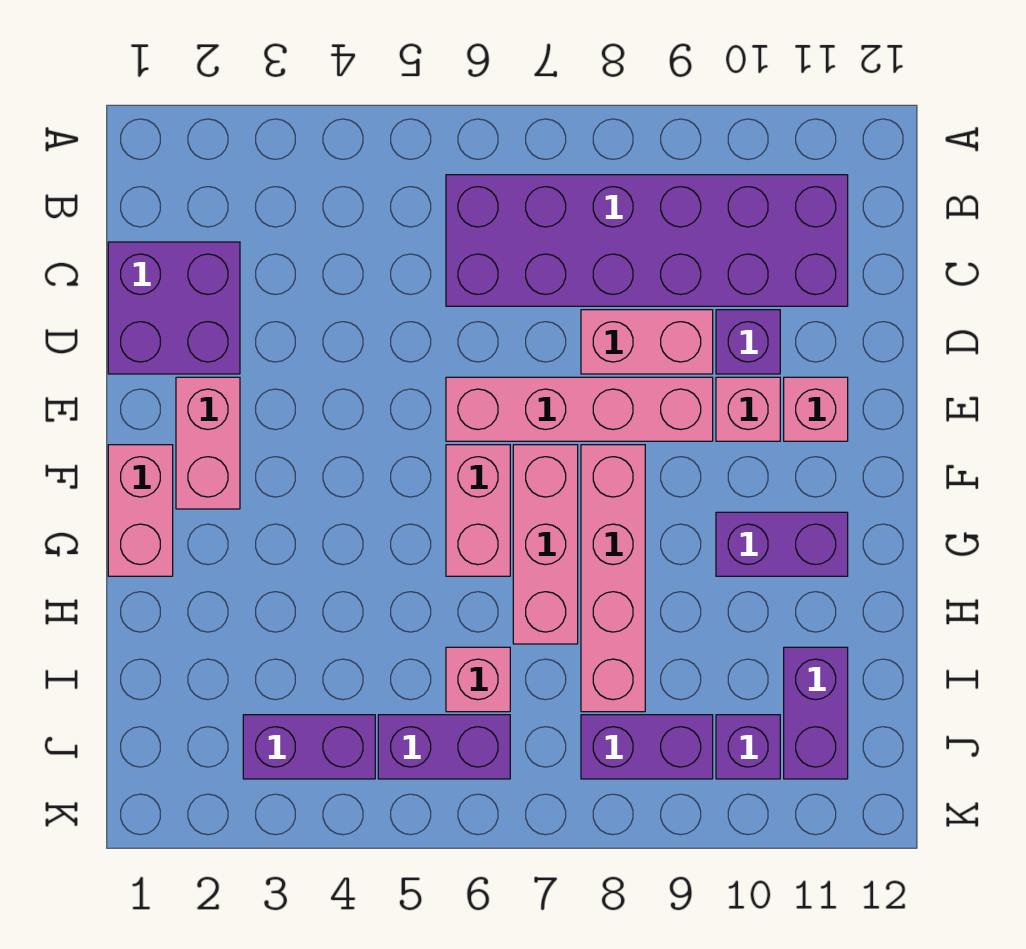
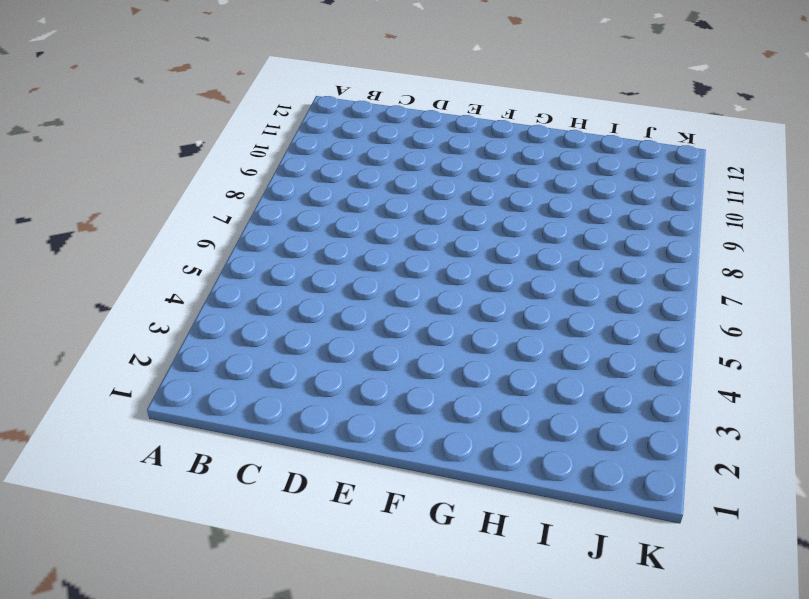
none -> purple 2x6 brick [446,175,848,306]
none -> purple 2x2 brick [108,242,240,374]
none -> pink 1x2 brick [581,310,713,374]

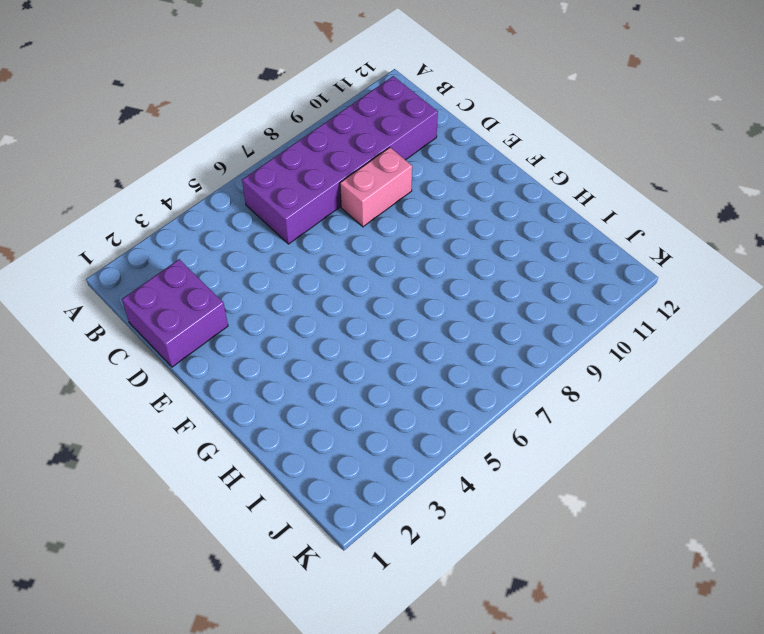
none -> purple 1x1 brick [716,310,780,374]
none -> pink 1x2 brick [176,377,240,509]
none -> pink 1x4 brick [446,377,713,441]

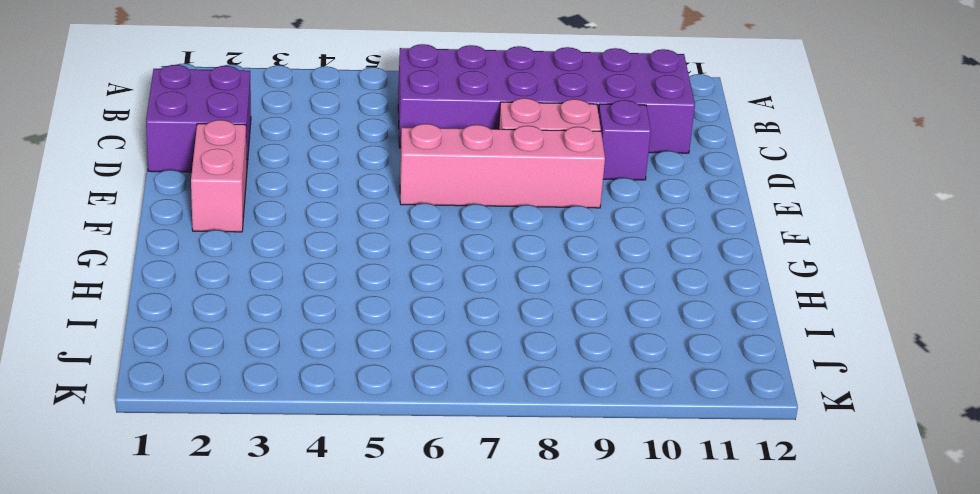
none -> pink 1x1 brick [716,377,780,441]
none -> pink 1x1 brick [784,377,848,441]
none -> pink 1x2 brick [108,445,173,576]

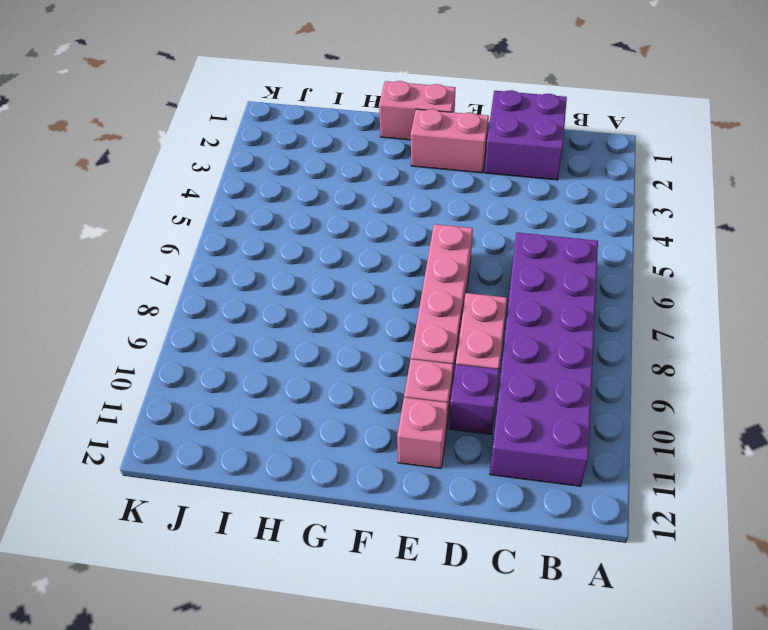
none -> pink 1x2 brick [446,445,510,576]
none -> pink 1x3 brick [513,445,578,644]
none -> pink 1x4 brick [581,445,645,712]

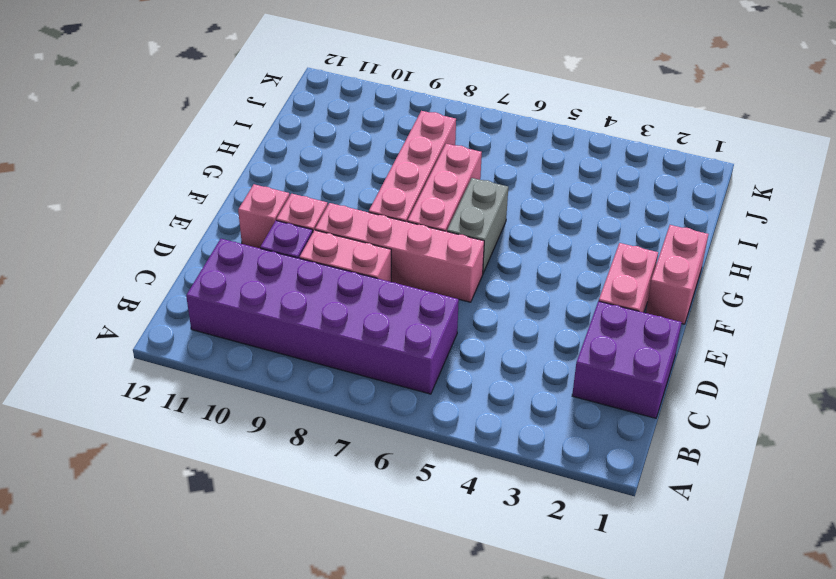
grey 1x2 brick [447,178,508,273] -> pink 1x2 brick [446,445,510,576]
none -> purple 1x2 brick [716,512,848,576]
none -> pink 1x1 brick [446,647,510,712]
none -> purple 1x2 brick [784,647,848,779]

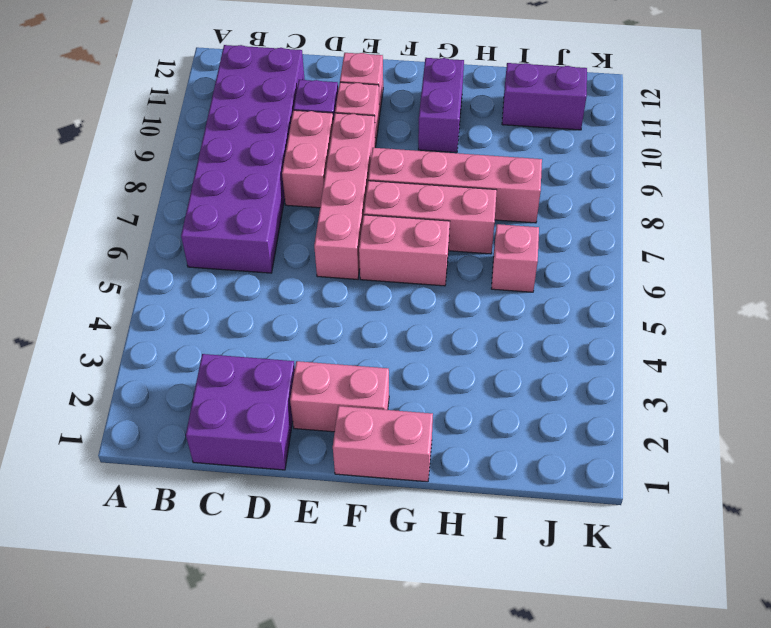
none -> purple 1x2 brick [243,715,375,779]
none -> purple 1x2 brick [378,715,510,779]
none -> purple 1x2 brick [581,715,713,779]

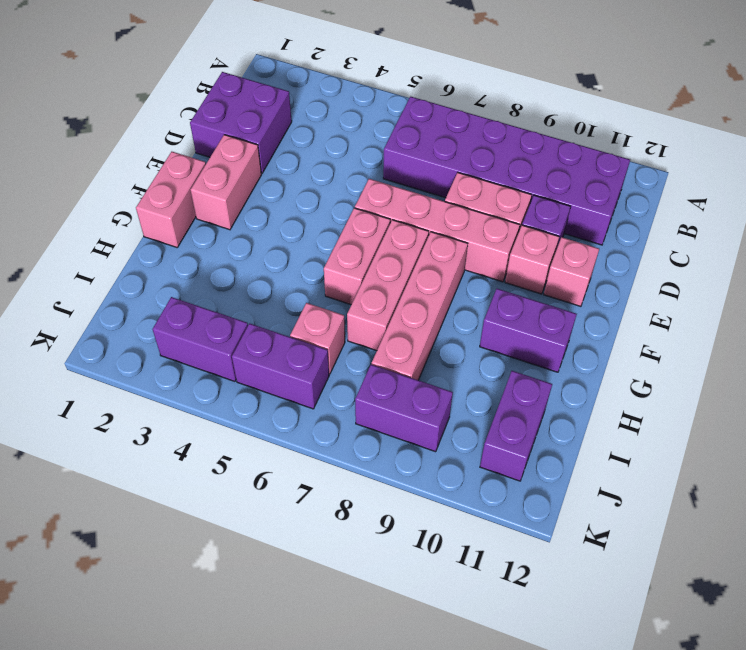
none -> purple 1x1 brick [716,715,780,779]

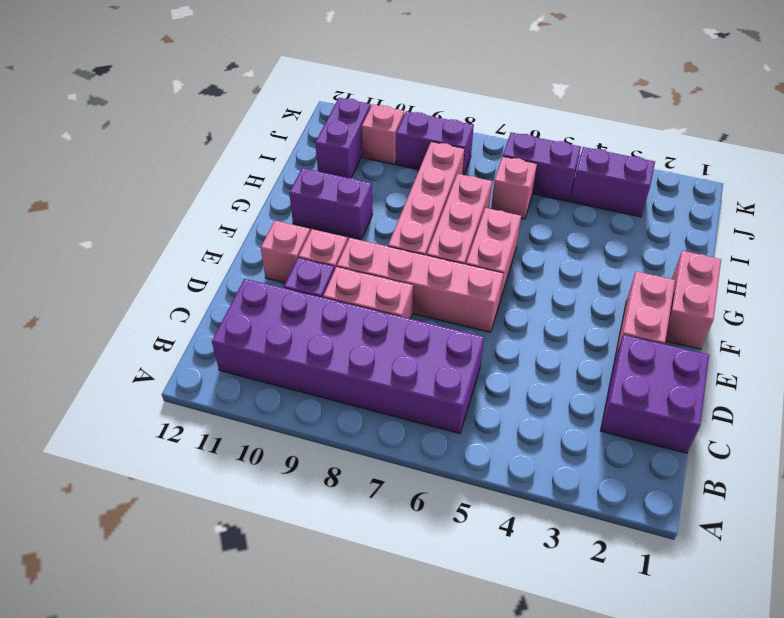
pink 1x1 brick [362,104,404,164] -> purple 1x1 brick [716,715,780,779]

